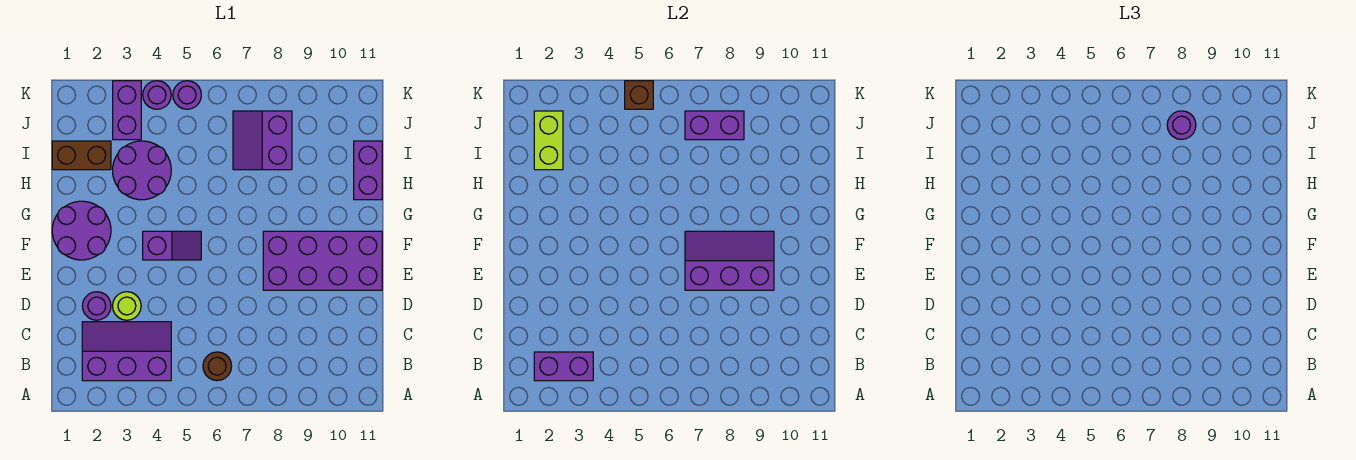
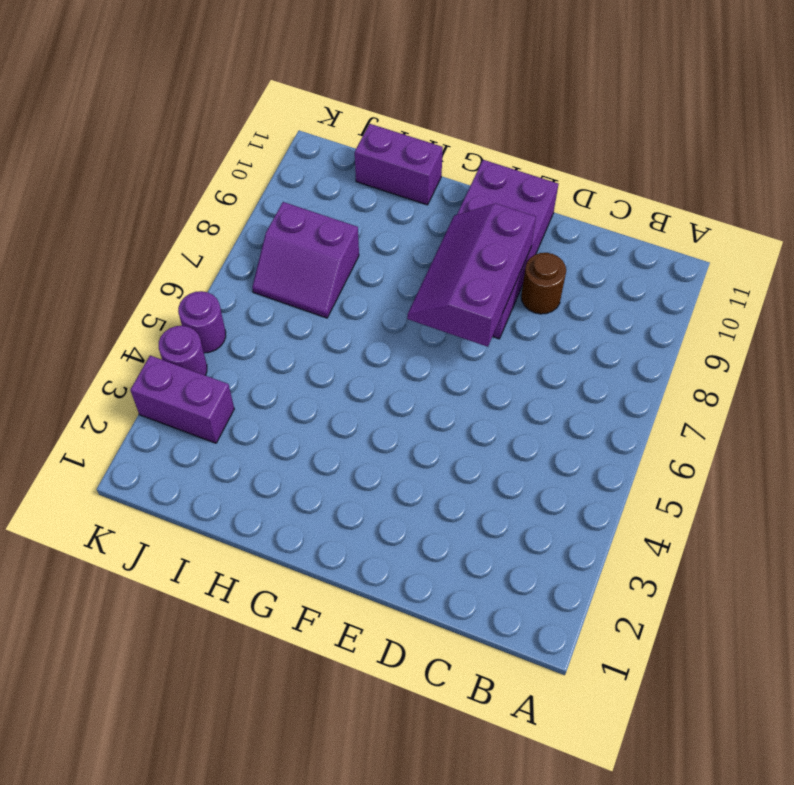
brown 1x1 round brick [521,253,566,314] -> brown 1x1 round brick moved to [203,352,232,381]
none -> purple 2x3 slope [82,322,171,381]
none -> purple 1x1 round brick [82,292,111,320]
none -> lime 1x1 round brick [113,292,141,320]

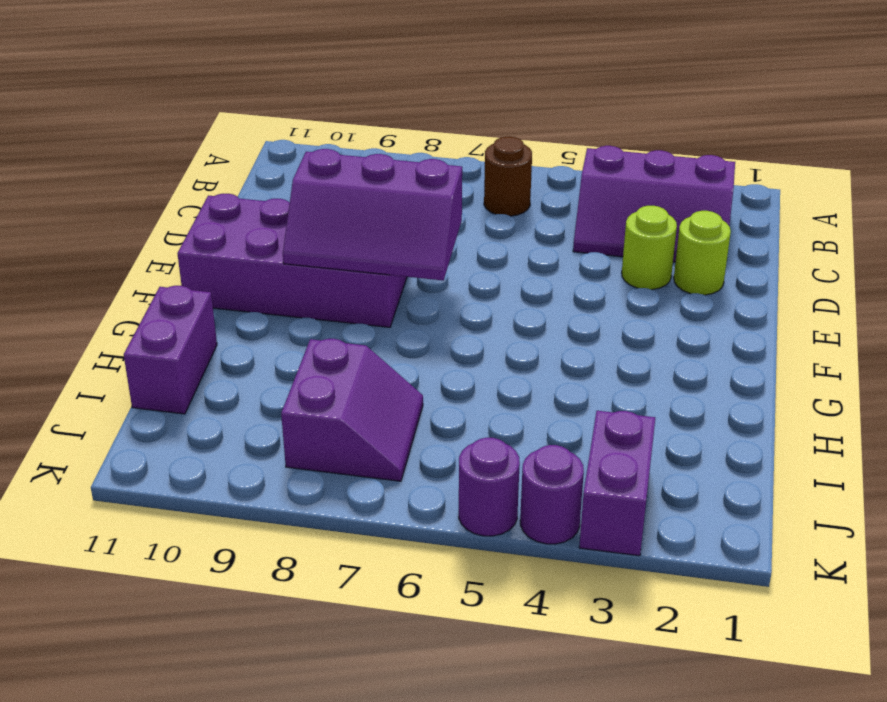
lime 1x1 round brick [674,211,731,295] -> purple 1x1 round brick [82,292,111,320]
none -> purple 2x2 round brick [52,201,111,260]
none -> purple 1x2 slope [143,231,201,260]
none -> purple 2x2 round brick [113,141,171,200]

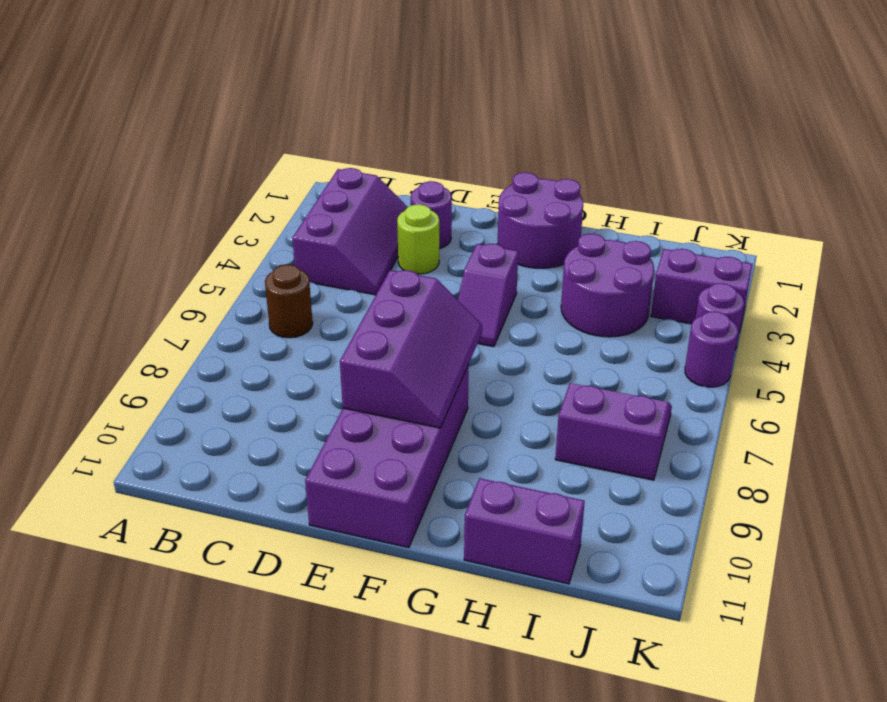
none -> brown 1x2 brick [52,141,111,170]
none -> purple 1x2 brick [534,352,593,381]
none -> lime 1x2 brick [534,111,563,170]

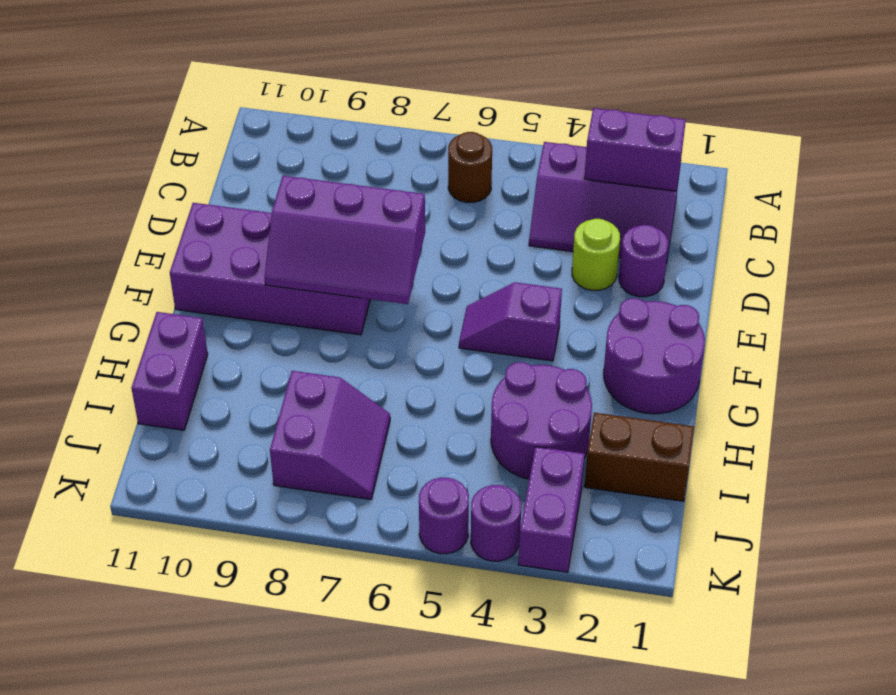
none -> lime 1x2 brick [534,111,563,170]
none -> purple 1x2 brick [685,111,744,140]
none -> brown 1x1 brick [625,81,653,109]

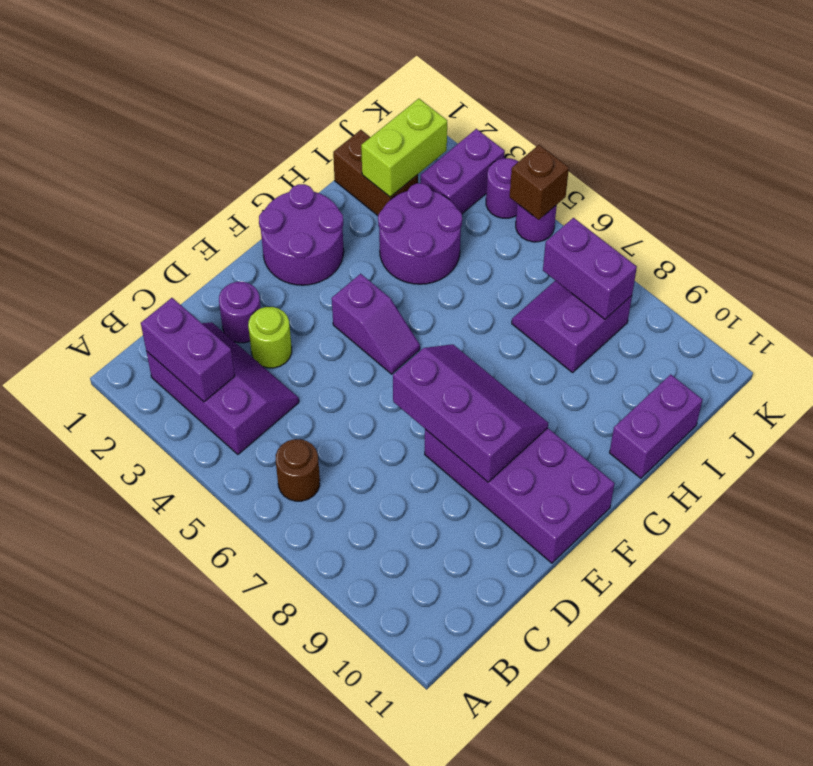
none -> purple 1x1 round brick [1167,111,1196,139]

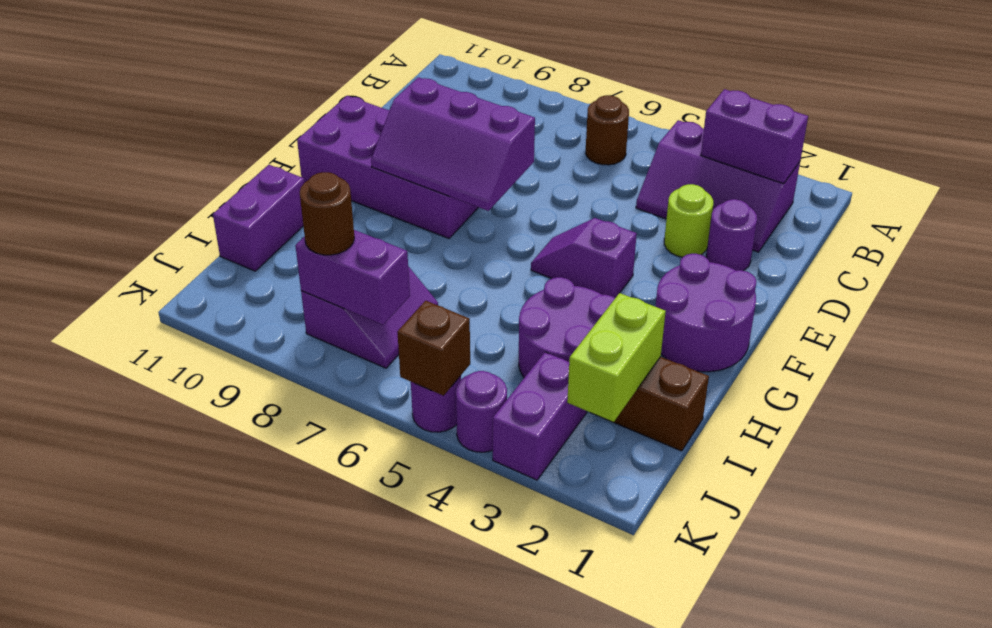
brown 1x1 round brick [300,172,354,255] -> purple 1x1 round brick [1167,111,1196,139]

